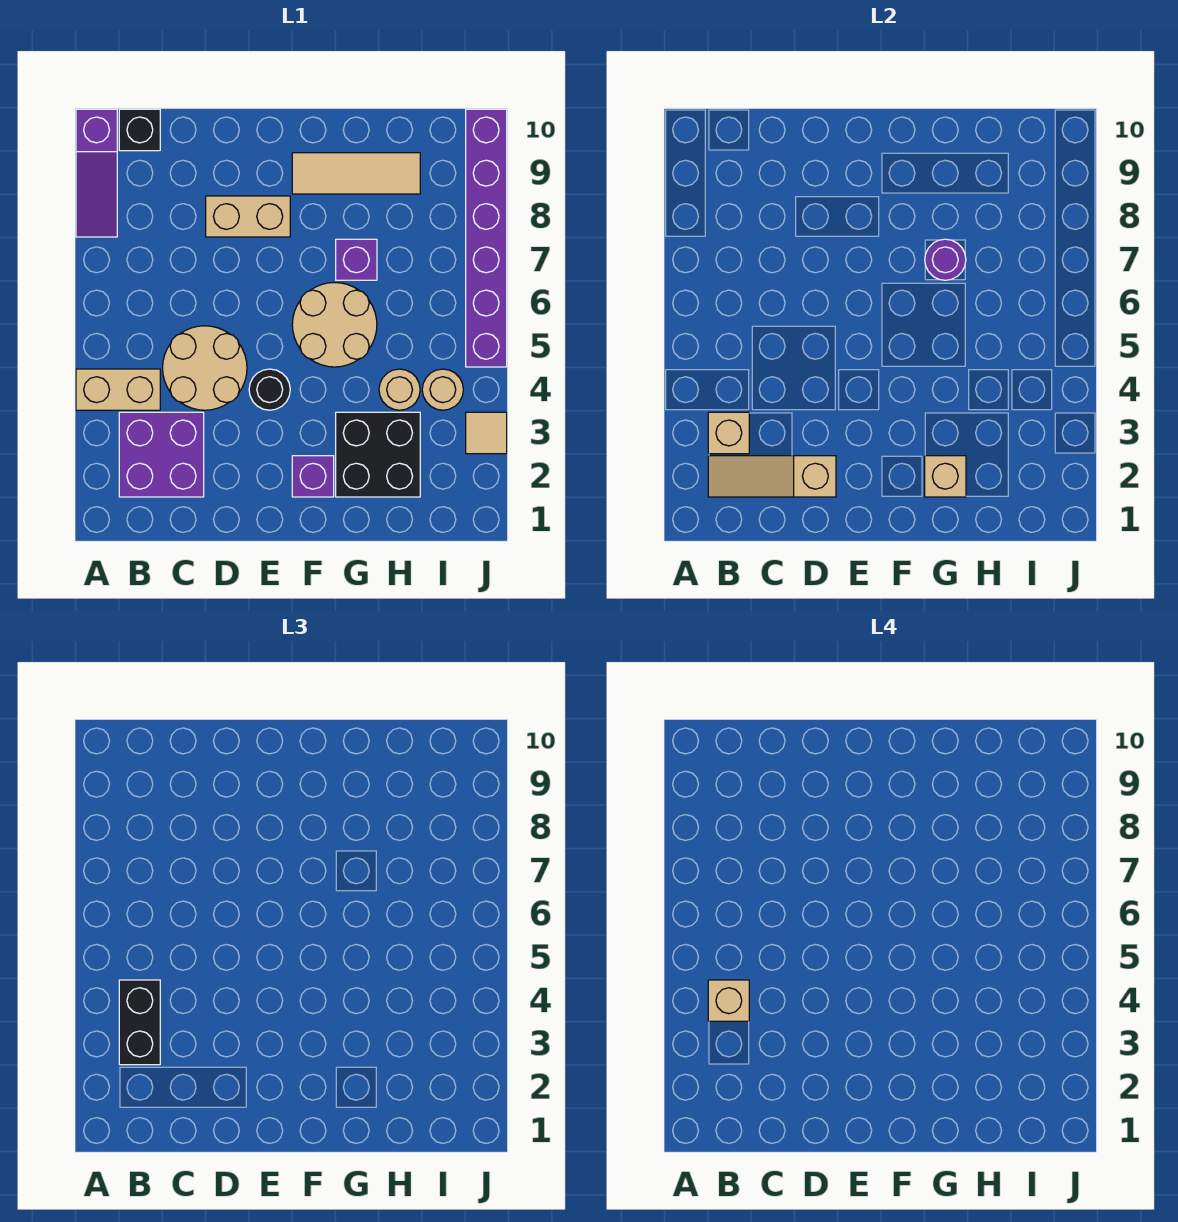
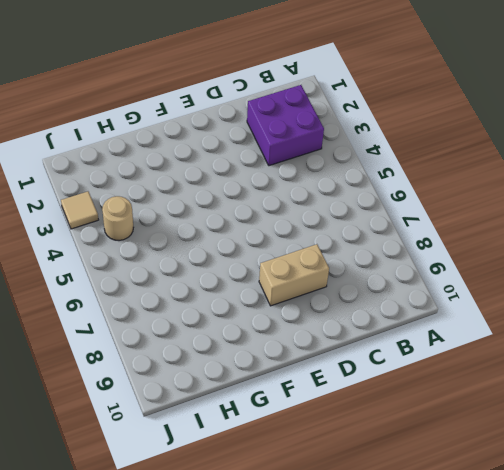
none -> tan 1x2 brick [76,369,160,410]
none -> purple 1x3 slope [76,109,117,237]
none -> black 1x1 brick [119,109,160,151]

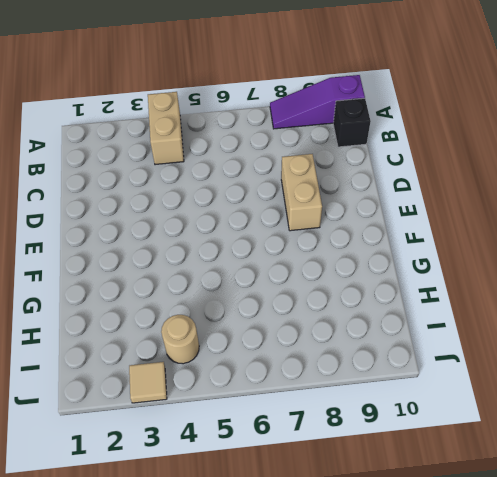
none -> purple 2x2 brick [119,412,204,497]
none -> tan 2x2 round brick [163,326,247,410]
none -> black 1x1 round brick [249,369,290,410]

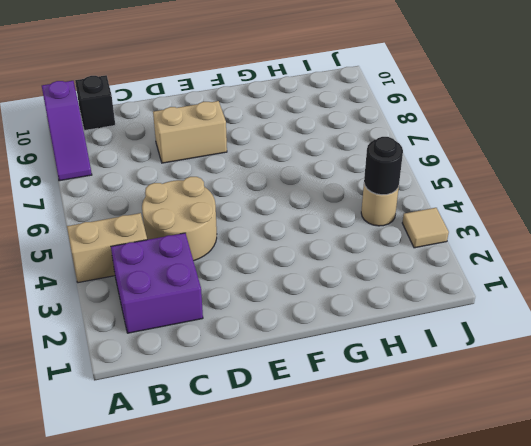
black 1x1 round brick [364,137,403,195] -> black 1x1 round brick moved to [249,369,290,410]
none -> purple 1x1 brick [292,456,334,497]
none -> tan 2x2 round brick [292,283,377,367]
none -> tan 1x3 tile [292,153,420,194]

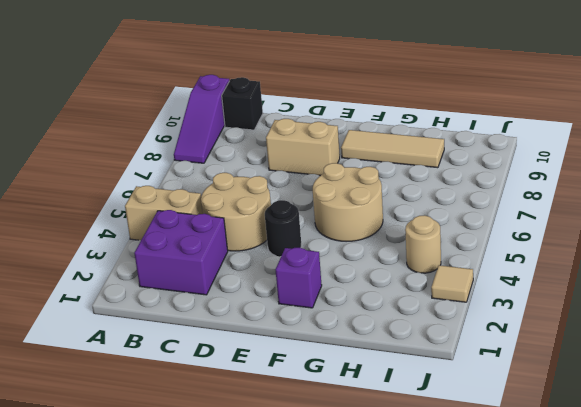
none -> black 2x2 brick [336,412,420,497]
none -> purple 1x1 brick [336,239,377,280]
none -> tan 1x1 round brick [379,369,420,410]

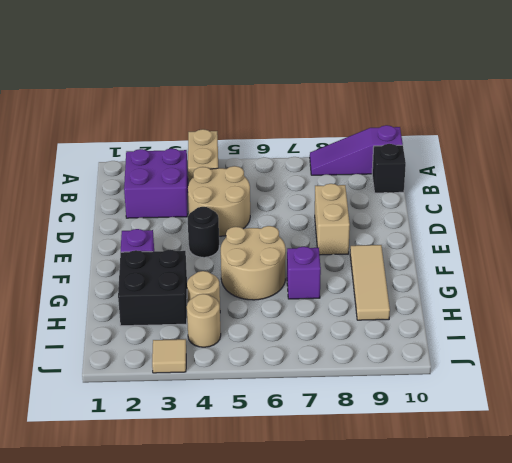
none -> purple 1x6 brick [466,109,507,367]
none -> tan 1x3 slope [708,456,836,497]
none -> tan 1x1 brick [708,412,749,454]

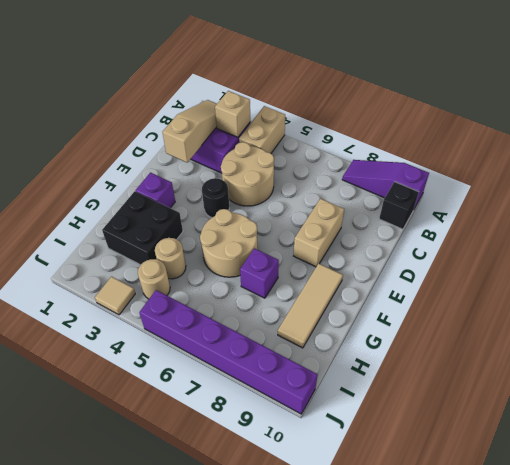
none -> tan 1x1 brick [925,456,966,497]
none -> purple 1x1 round brick [925,239,966,280]
none -> black 1x2 brick [119,980,160,1065]

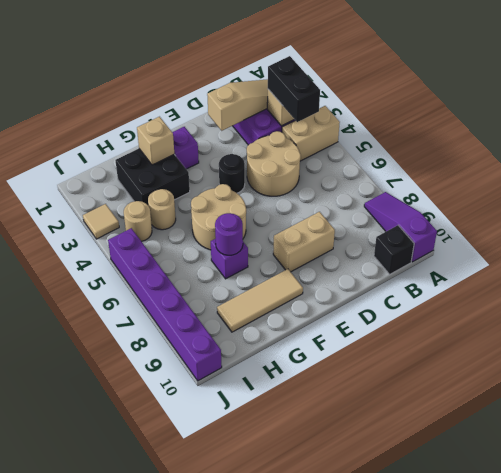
none -> tan 1x1 brick [708,980,749,1021]

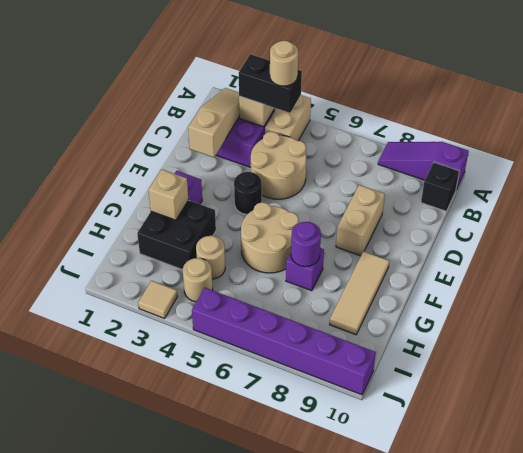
tan 1x1 round brick [270,41,298,86] -> tan 1x1 brick [708,980,749,1021]

